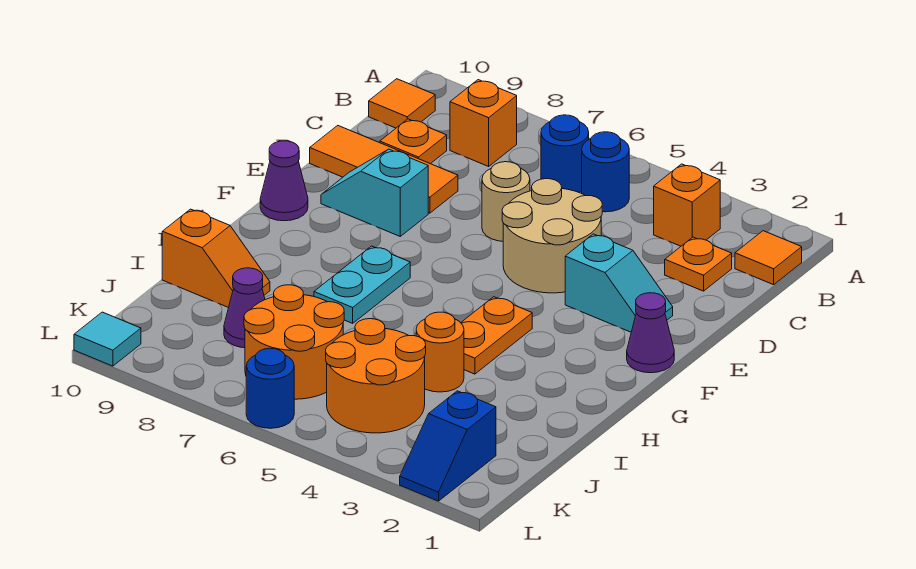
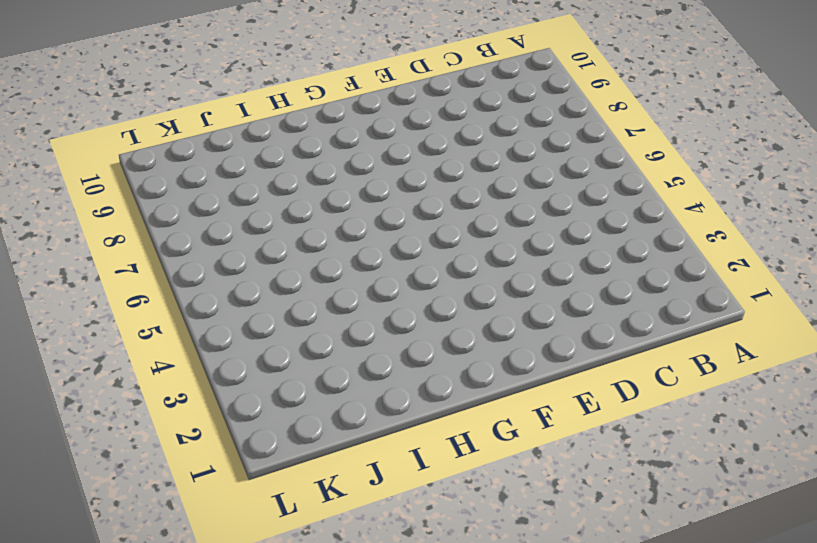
none -> orange 1x1 tile [735,231,802,285]
none -> orange 1x1 brick [654,164,720,246]
none -> blue 1x1 round brick [582,132,629,212]

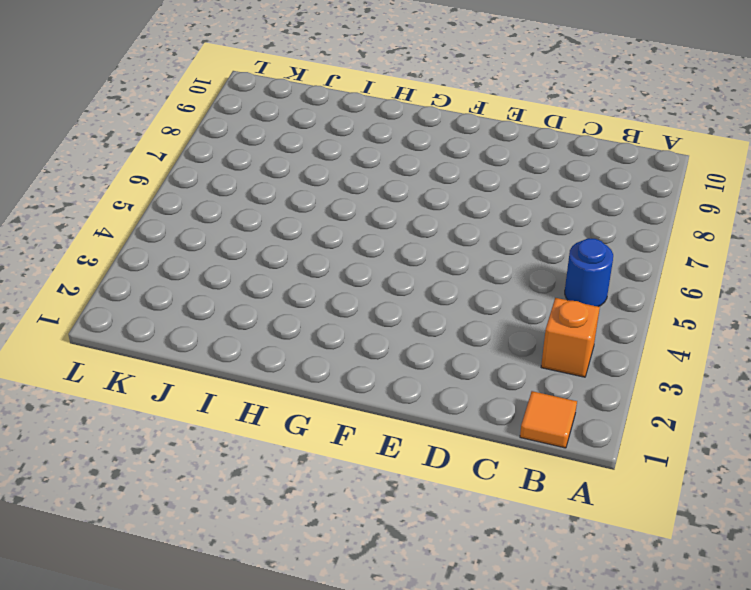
none -> blue 1x1 round brick [541,115,589,192]
none -> orange 1x1 brick [450,80,517,166]
none -> orange 1x1 tile [369,79,435,128]

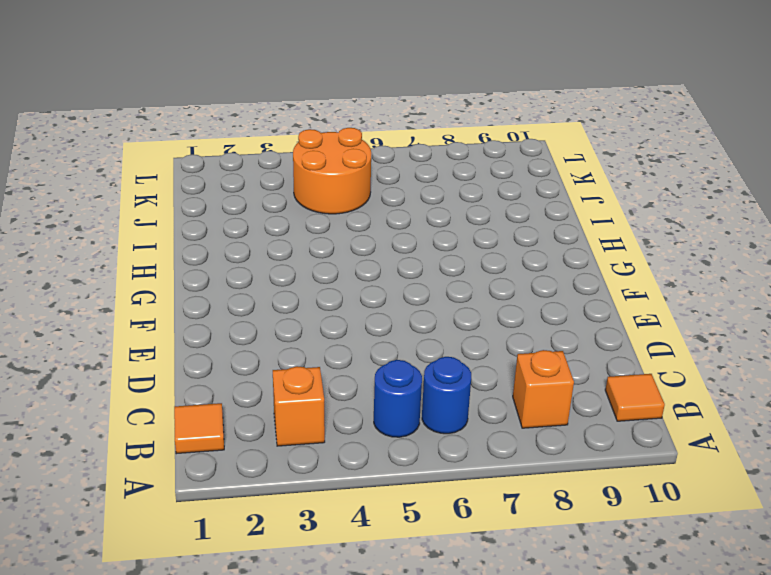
none -> orange 1x1 plate [665,237,732,291]
none -> orange 1x1 plate [380,119,447,164]
none -> tan 2x2 round brick [502,179,602,293]

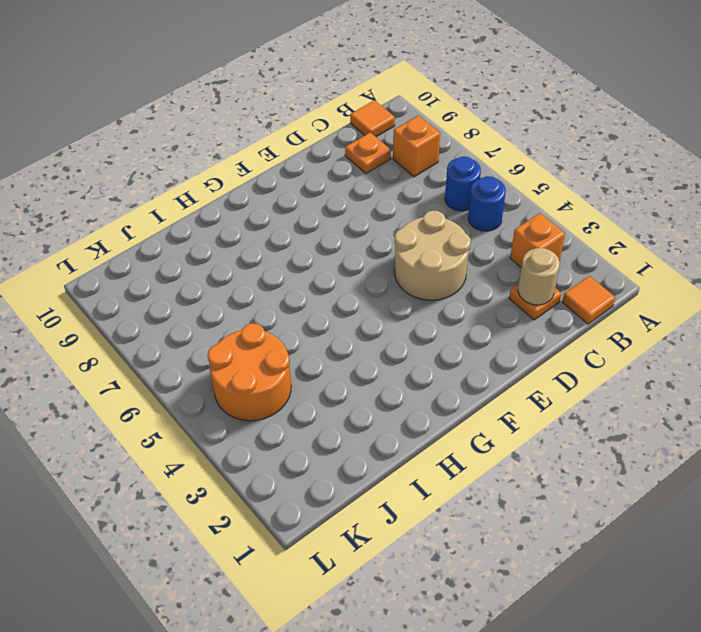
tan 1x1 round brick [518,248,560,305] -> tan 1x1 round brick moved to [482,162,530,241]
none -> orange 1x3 tile [310,126,458,213]
none -> cyan 1x2 slope [565,234,673,332]
none -> cyan 1x2 slope [321,149,428,236]

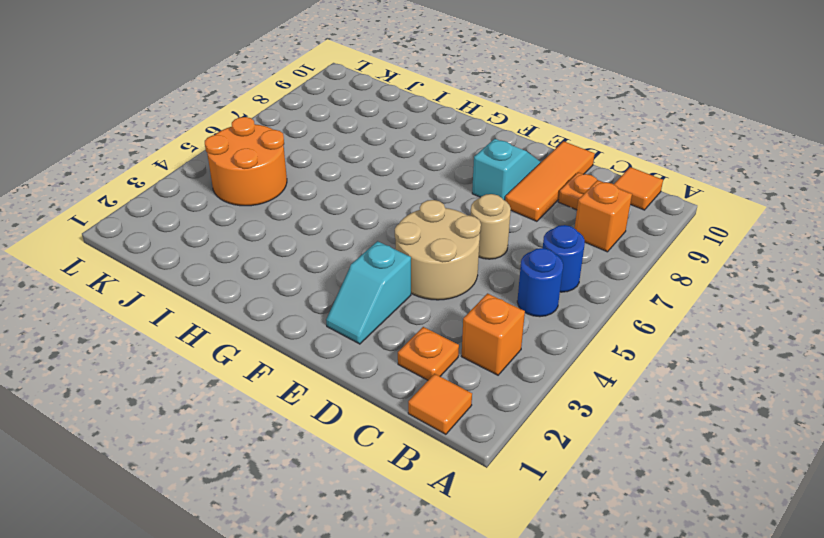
none -> purple 1x1 cone [627,293,674,373]
none -> purple 1x1 cone [260,141,308,221]
none -> orange 1x2 plate [461,297,532,374]

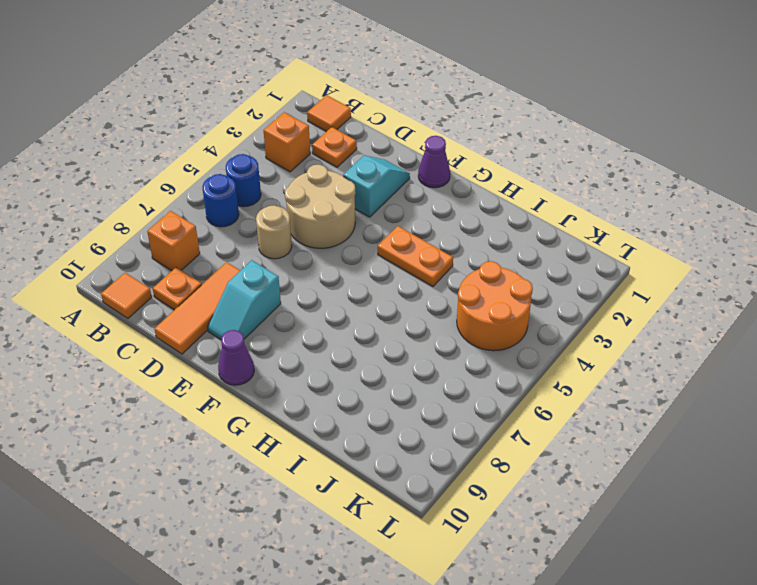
none -> cyan 1x2 plate [314,246,410,323]
none -> orange 1x1 round brick [416,312,464,392]
none -> orange 1x2 slope [162,209,270,308]

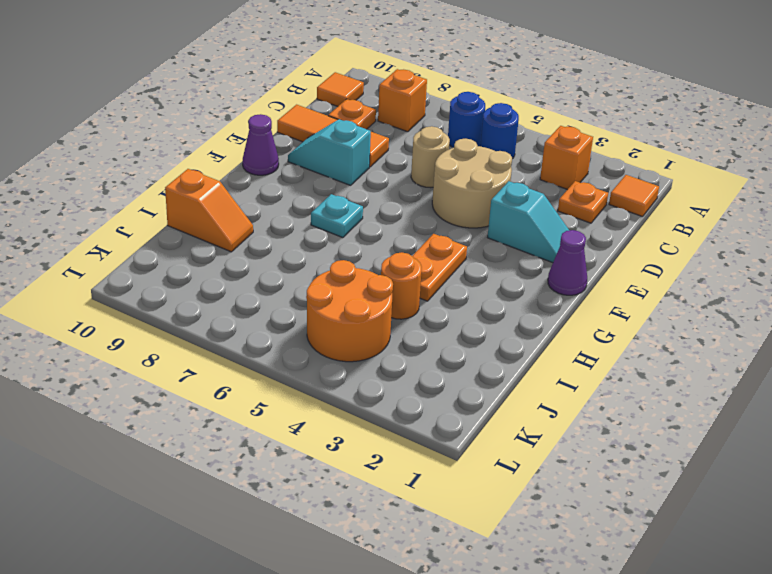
cyan 1x1 plate [311,194,363,238] -> cyan 1x2 plate [314,246,410,323]
none -> orange 2x2 round brick [244,285,344,399]
none -> purple 1x1 cone [224,268,265,348]
none -> blue 1x2 slope [400,391,496,501]

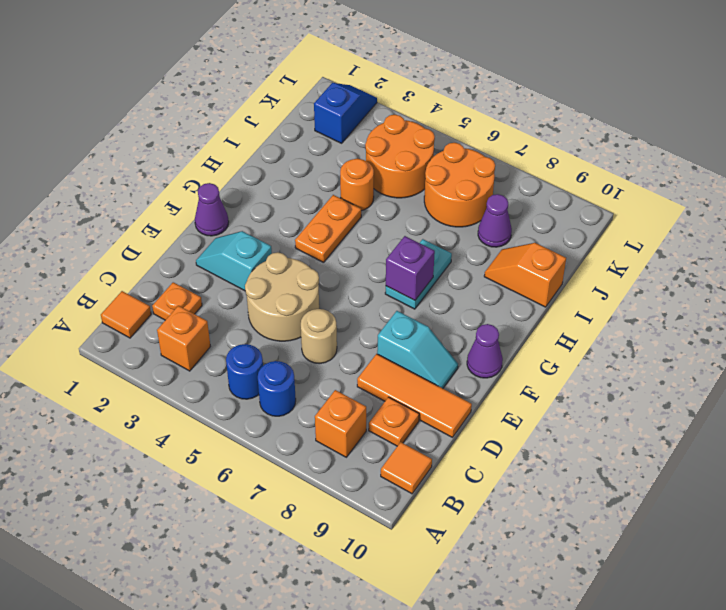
purple 1x1 brick [386,236,435,300] -> none
none -> blue 1x1 round brick [246,348,294,428]
none -> cyan 1x1 tile [74,312,141,366]

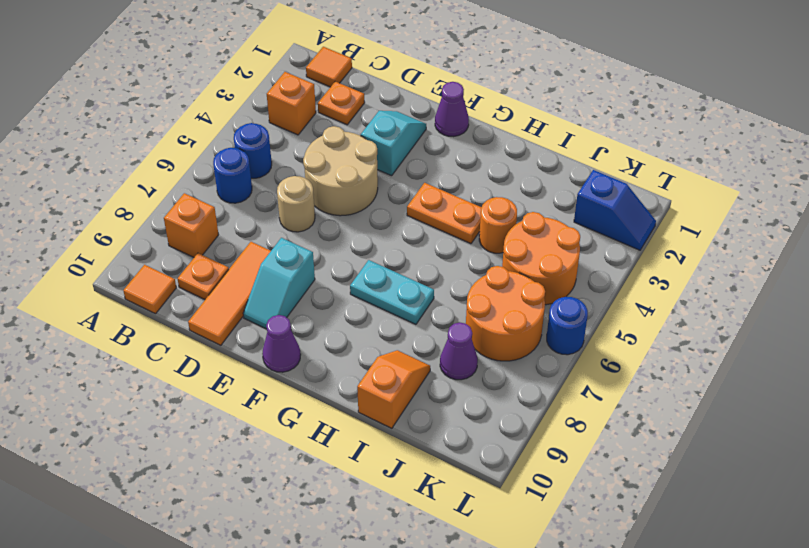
none -> cyan 1x1 tile [74,312,141,366]

